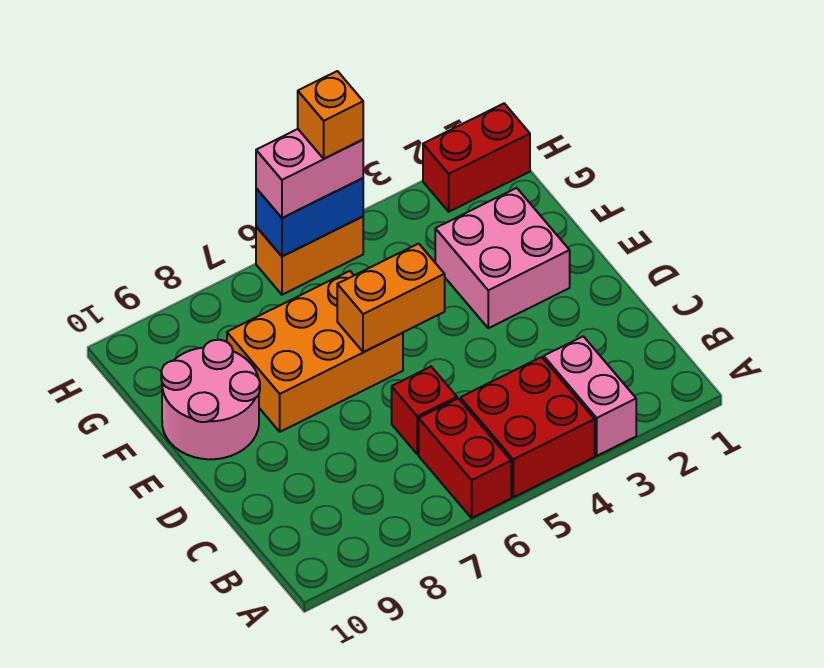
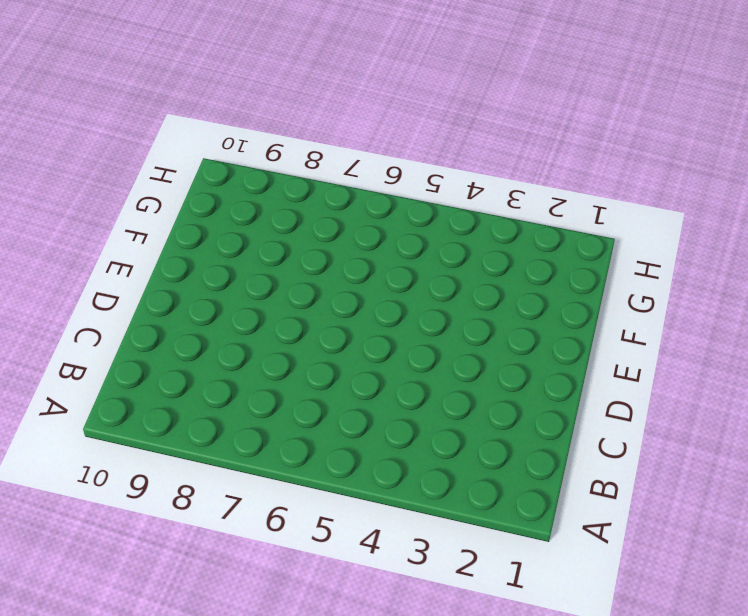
none -> pink 1x2 brick [544,336,636,456]
none -> red 2x2 brick [460,357,595,497]
none -> red 1x2 brick [419,399,511,518]

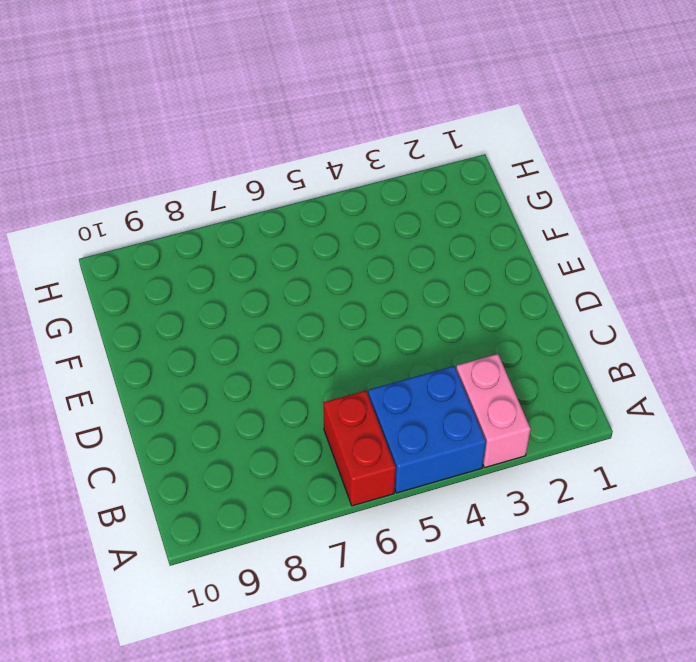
blue 2x2 brick [368,366,486,493] -> red 2x2 brick [460,357,595,497]
none -> red 1x1 brick [392,367,457,454]
none -> pink 2x2 brick [435,188,570,328]
none -> orange 2x3 brick [227,271,403,432]

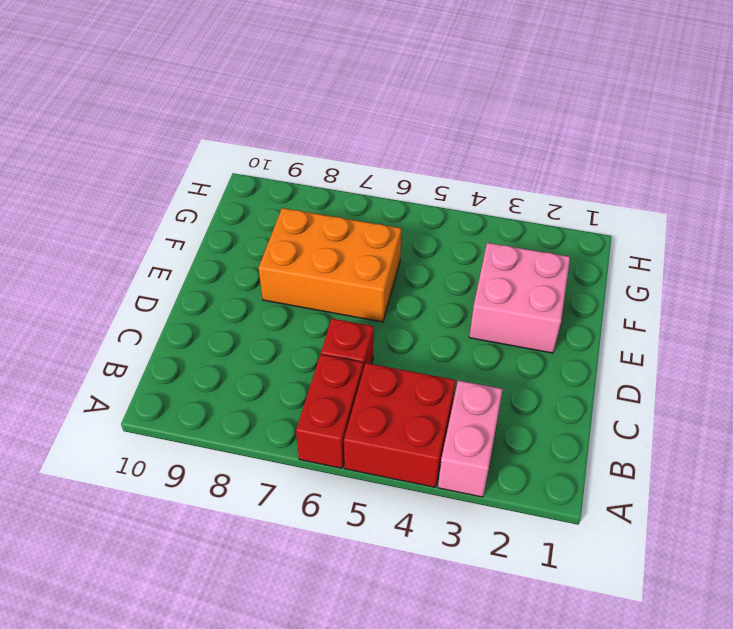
none -> pink 2x2 round brick [161,340,260,459]
none -> red 1x2 brick [423,103,530,212]
none -> orange 1x2 brick [256,216,363,295]

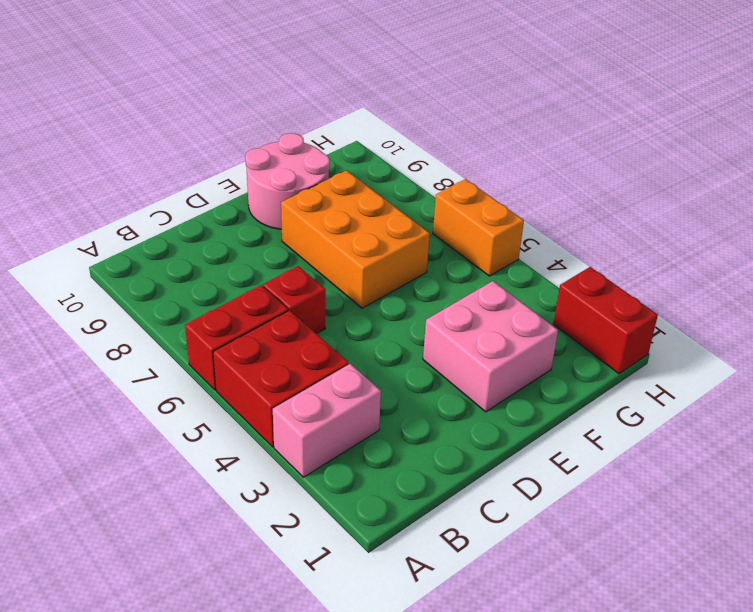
none -> orange 1x2 brick [337,244,445,352]
none -> blue 1x2 brick [256,178,363,256]
none -> pink 1x2 brick [256,129,363,218]

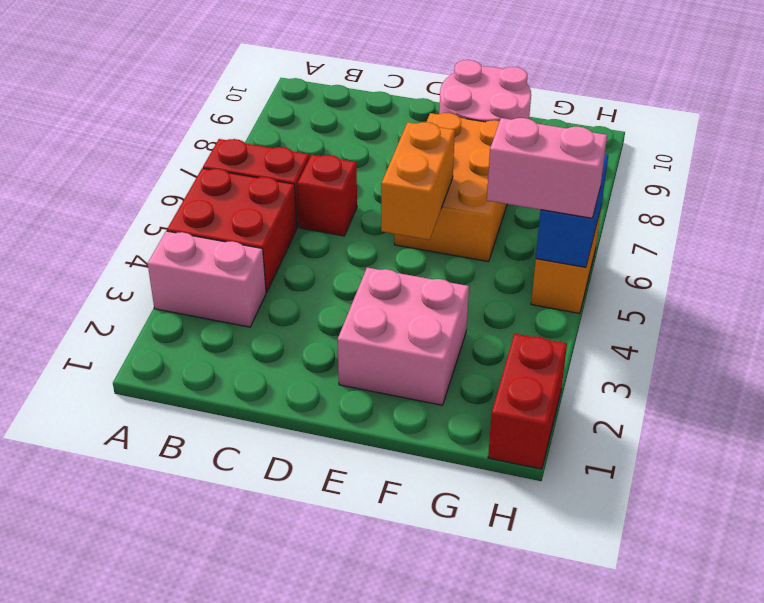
pink 1x2 brick [487,118,607,218] -> pink 1x2 brick turned to [256,129,363,218]
none -> orange 1x1 brick [298,71,363,159]

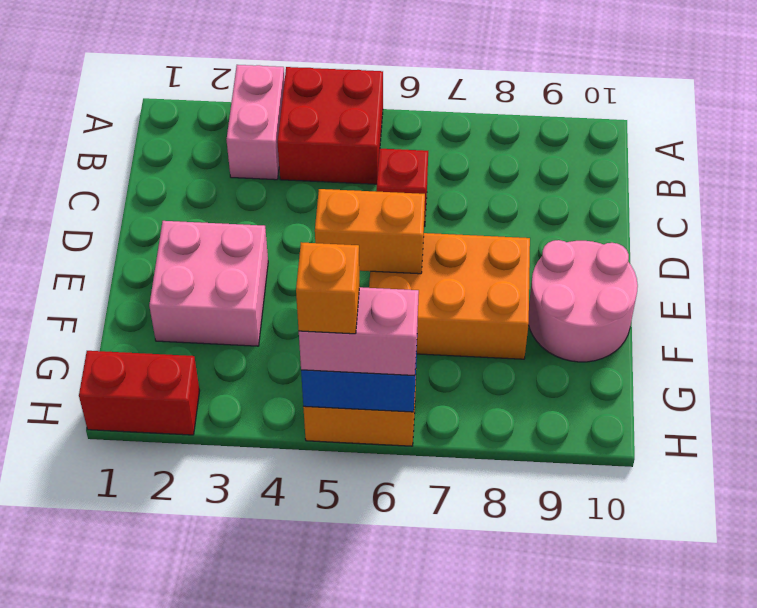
none -> red 1x2 brick [419,399,511,518]

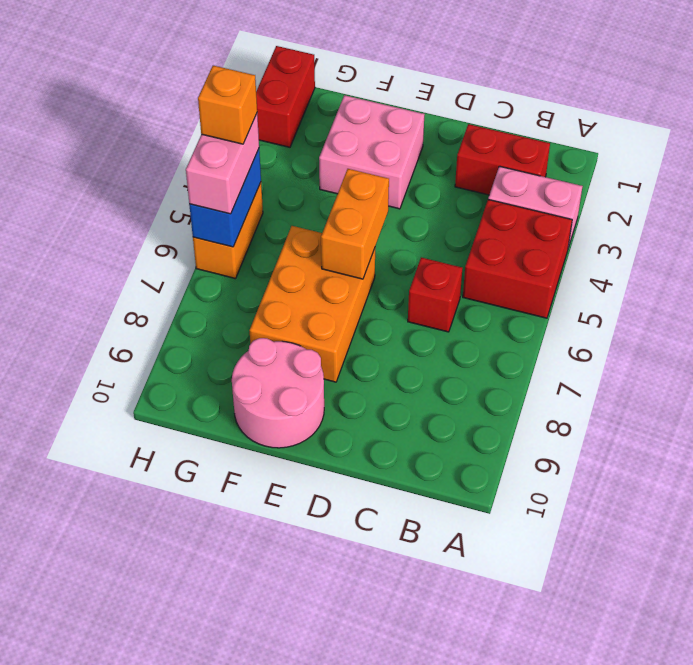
red 1x2 brick [455,124,550,195] -> red 1x2 brick moved to [419,399,511,518]

